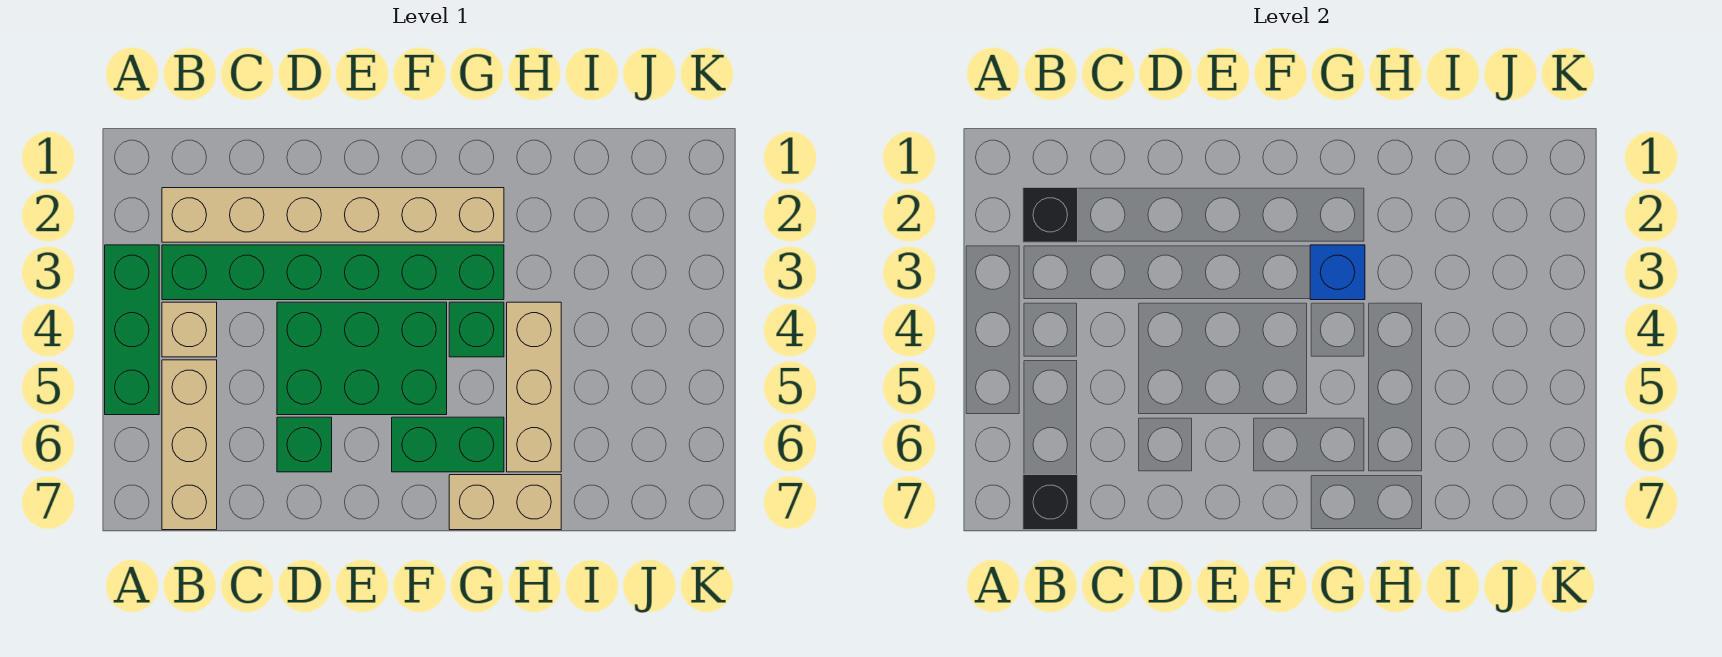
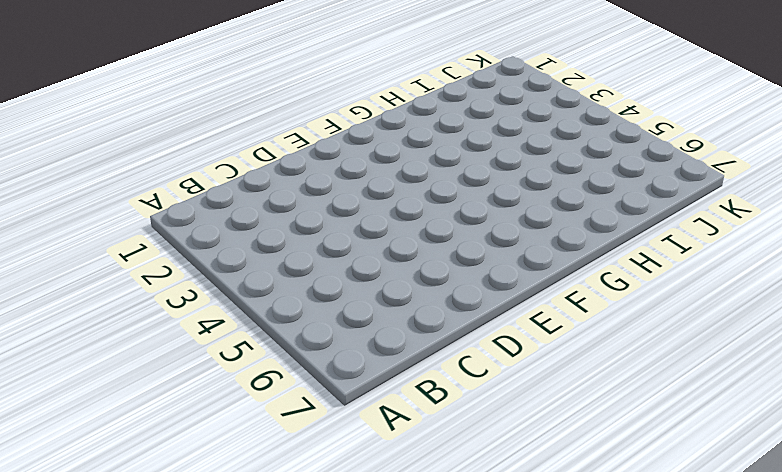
none -> green 1x3 brick [105,245,159,415]
none -> tan 1x6 brick [162,188,504,242]
none -> green 1x6 brick [162,245,504,300]

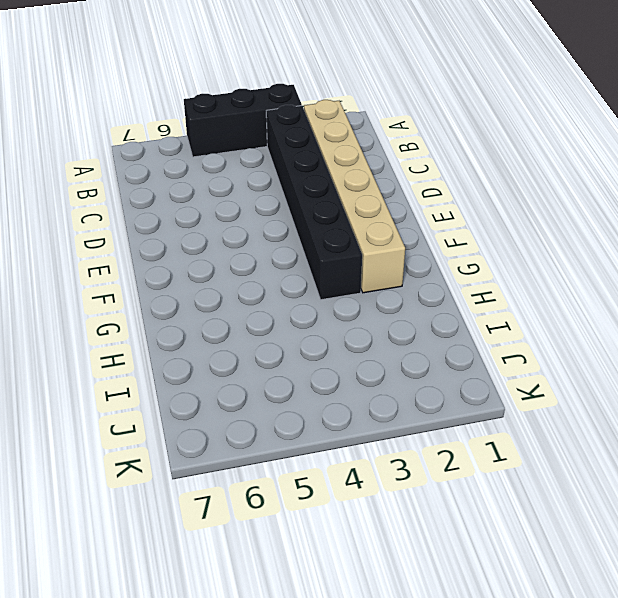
black 1x3 brick [184,84,302,157] -> green 1x3 brick [105,245,159,415]
black 1x6 brick [266,105,362,300] -> green 1x6 brick [162,245,504,300]
none -> tan 1x1 brick [162,302,217,357]
none -> tan 1x3 brick [162,360,217,530]
none -> green 2x3 brick [277,302,447,415]

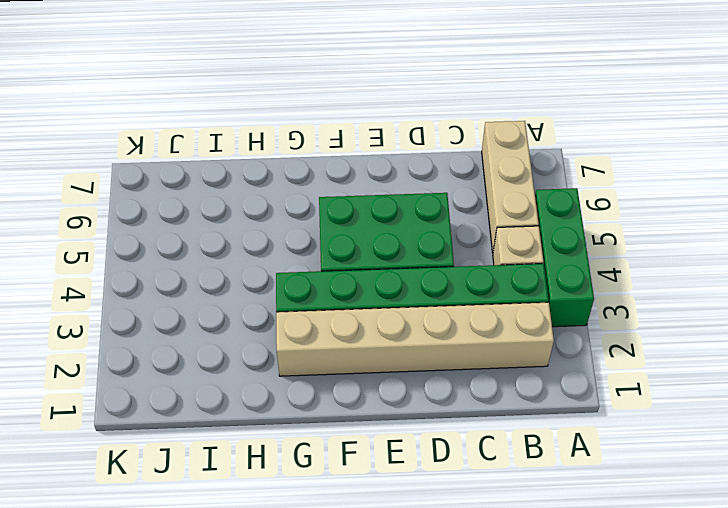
none -> green 1x1 brick [277,417,332,472]
none -> green 1x2 brick [392,417,504,472]
none -> green 1x1 brick [449,302,504,357]

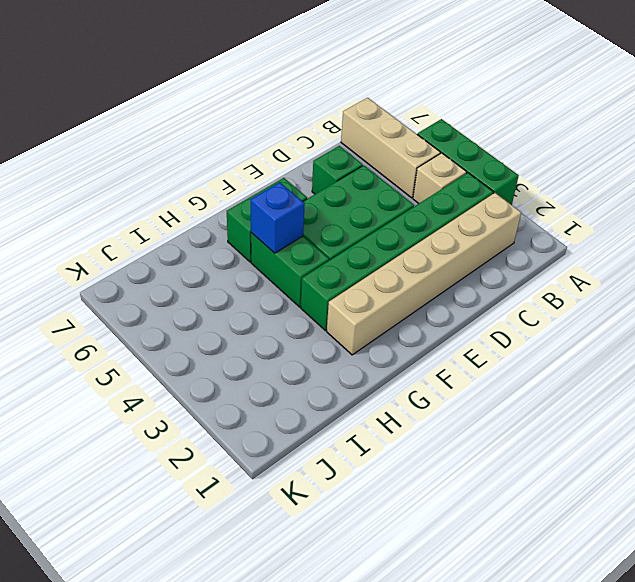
green 1x2 brick [251,233,329,307] -> green 1x1 brick [449,302,504,357]
blue 1x1 brick [251,182,305,253] -> blue 1x1 brick moved to [1310,245,1365,300]
none -> tan 1x2 brick [449,475,561,530]
none -> tan 1x3 brick [507,302,561,472]
none -> black 1x1 brick [1023,188,1078,242]

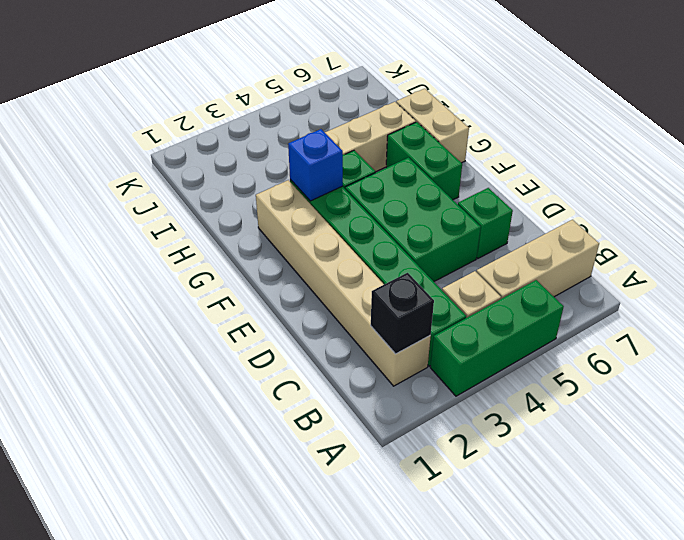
none -> black 1x1 brick [1023,475,1078,530]

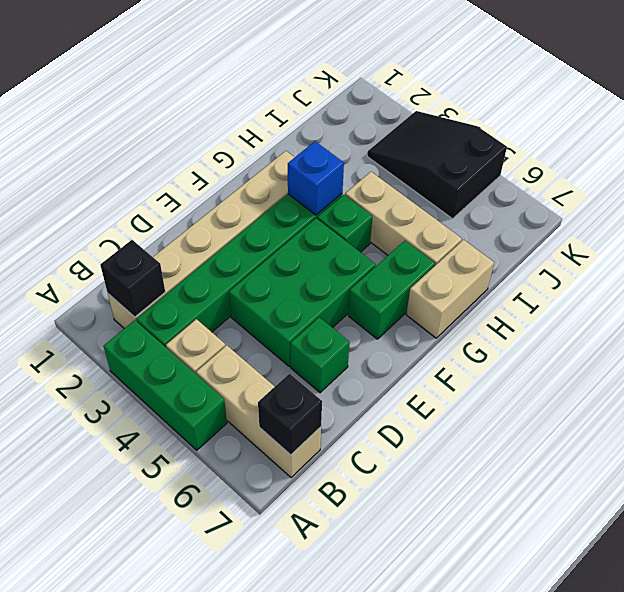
black 2x3 slope [367,111,507,219] -> none

